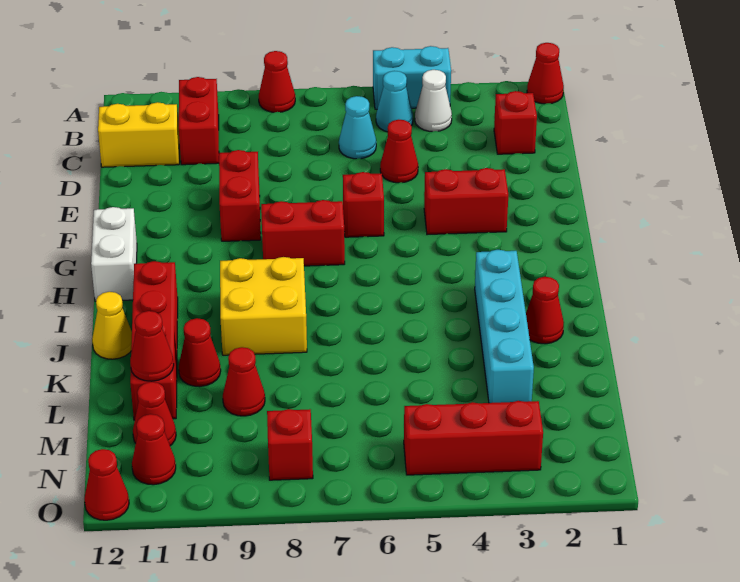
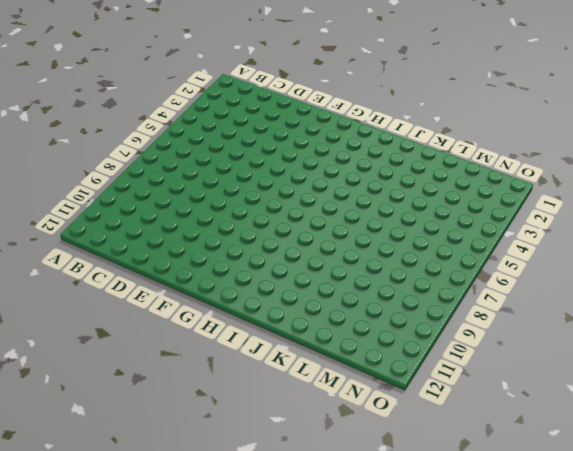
none -> red 1x1 cone [527,43,564,104]
none -> cyan 1x2 brick [373,46,451,109]
none -> red 1x1 cone [259,51,295,112]

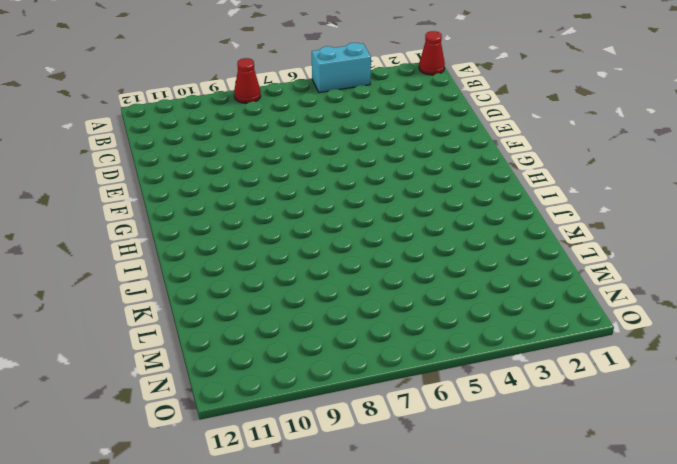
none -> white 1x1 cone [415,70,452,132]
none -> cyan 1x1 cone [376,71,413,132]
none -> red 1x2 brick [179,77,219,165]

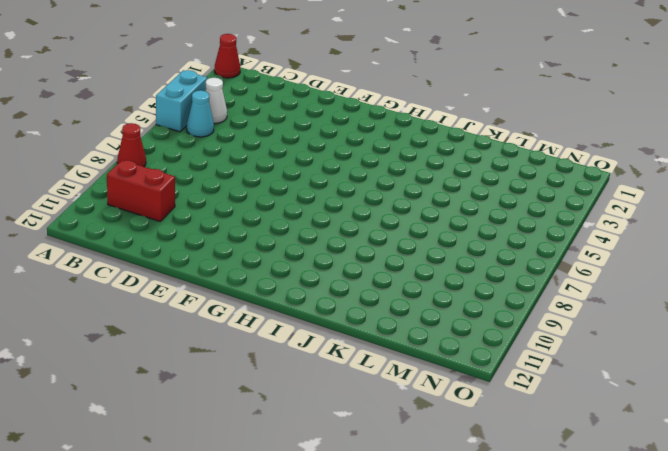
none -> red 1x1 brick [494,91,537,154]
none -> cyan 1x1 cone [339,96,376,159]
none -> yellow 1x2 brick [98,102,179,167]

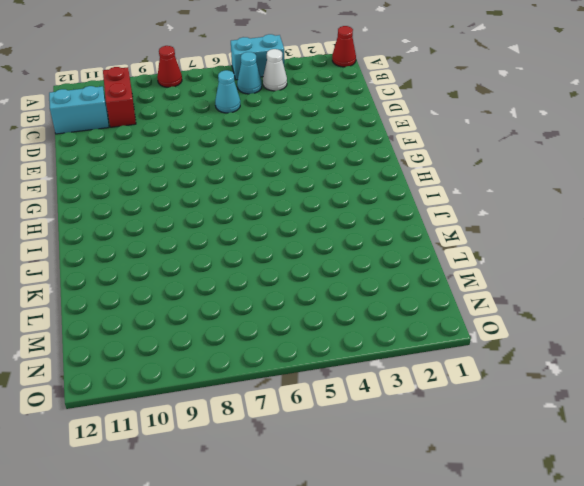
cyan 1x2 brick [49,86,109,134] -> yellow 1x2 brick [98,102,179,167]
none -> red 1x1 brick [494,91,537,154]
none -> red 1x1 cone [380,120,418,183]
none -> red 1x2 brick [219,150,261,241]

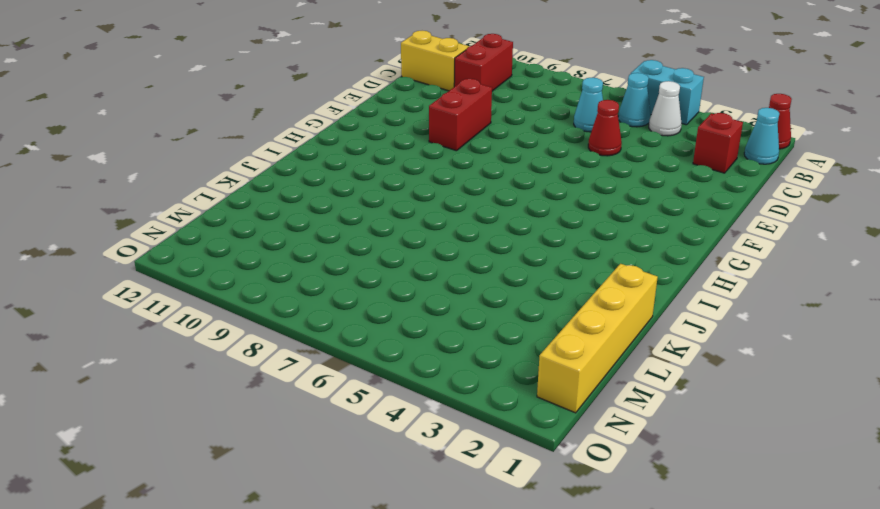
cyan 1x1 cone [744,108,779,164] -> none
yellow 1x4 brick [537,264,658,413] -> none
none -> red 1x1 cone [259,51,295,112]
none -> red 1x2 brick [424,168,508,235]
none -> red 1x1 brick [343,172,384,237]

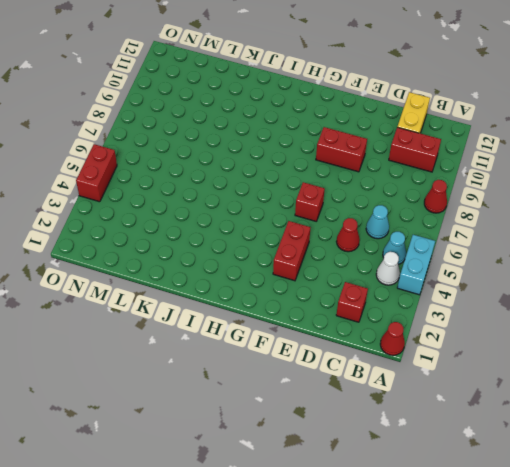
red 1x2 brick [76,144,117,202] -> red 1x2 brick moved to [261,200,345,266]
none -> white 1x2 brick [91,207,137,301]
none -> cyan 1x4 brick [475,250,534,403]
none -> yellow 2x2 brick [220,257,307,355]

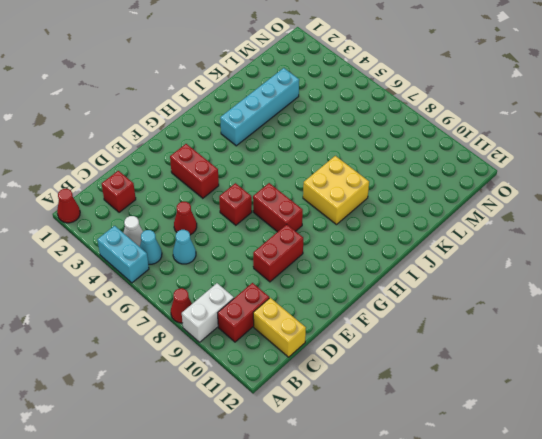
white 1x2 brick [182,283,234,342] -> white 1x2 brick moved to [91,207,137,301]
none -> red 1x4 brick [130,261,178,420]
none -> red 1x1 cone [526,277,564,344]
none -> yellow 1x1 cone [92,292,132,359]

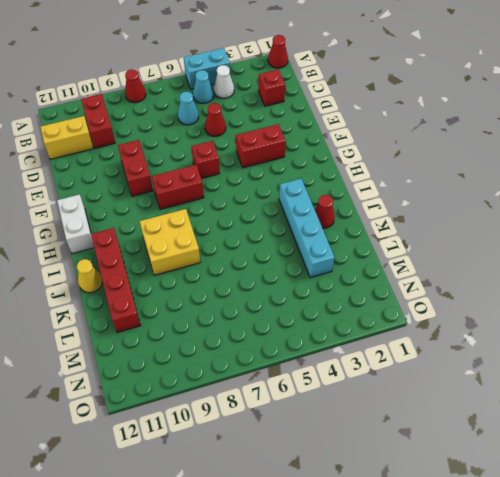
none -> red 1x1 cone [179,318,221,387]
none -> red 1x1 cone [223,347,265,416]
none -> red 1x1 cone [133,382,176,446]

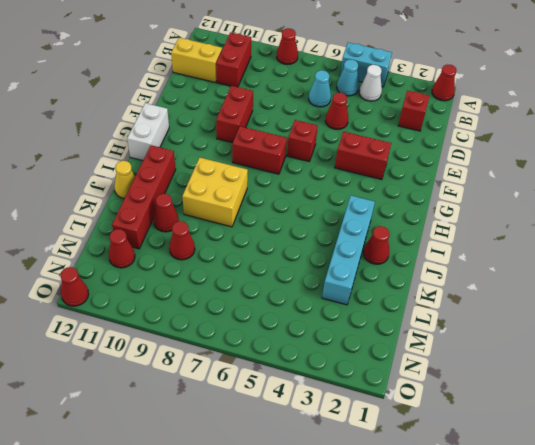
none -> red 1x3 brick [404,401,543,475]
none -> red 1x1 brick [267,409,313,480]
none -> red 1x1 cone [132,414,176,485]

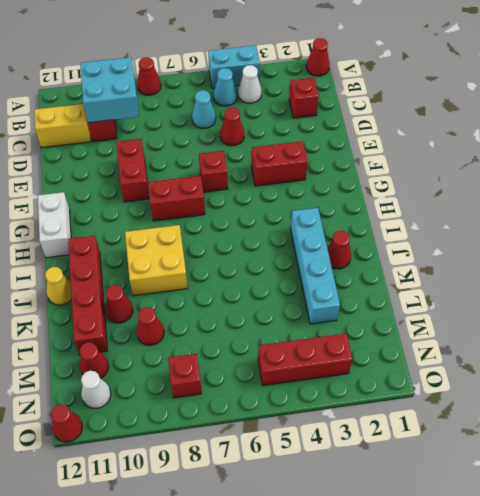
cyan 2x2 brick [80,57,139,123] -> none
white 1x1 cone [81,371,111,408] -> red 1x1 cone [132,414,176,485]
none -> red 1x1 cone [130,311,174,381]

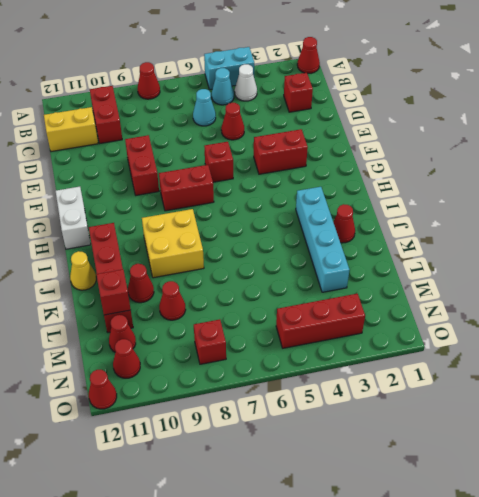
red 1x1 brick [96,269,131,315] -> red 1x1 cone [130,311,174,381]

